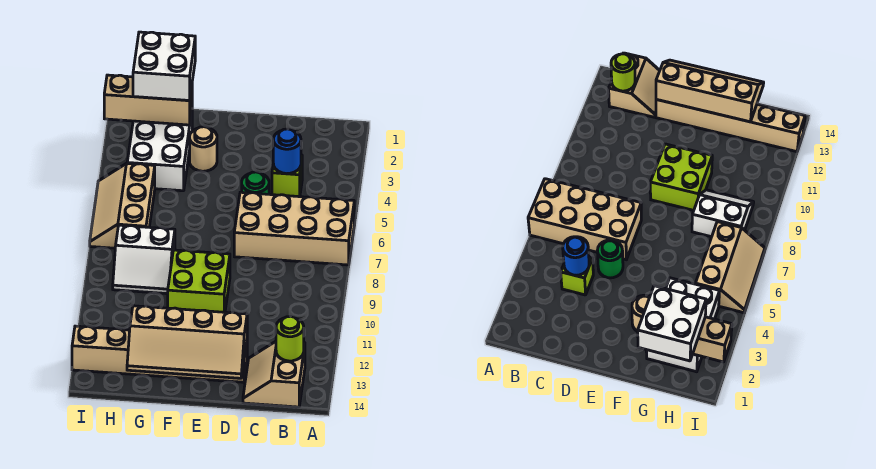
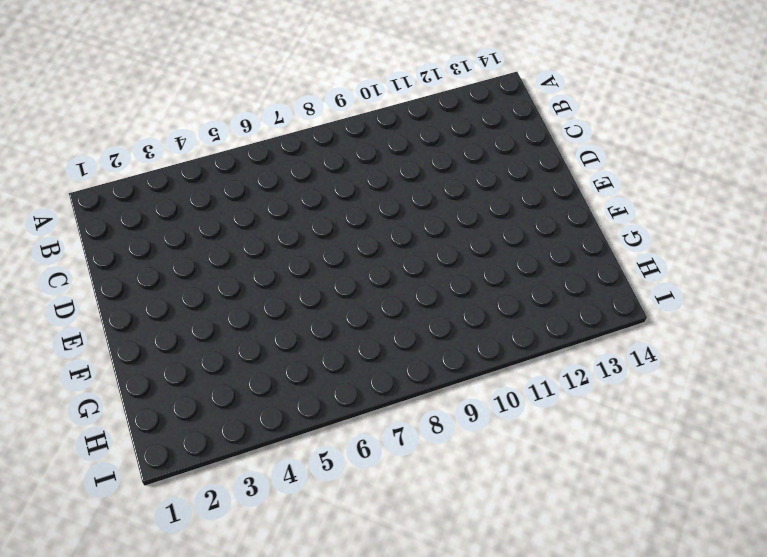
none -> tan 2x4 brick [234,192,354,265]
none -> tan 2x2 slope [243,341,305,407]
none -> lime 1x1 brick [272,155,302,197]

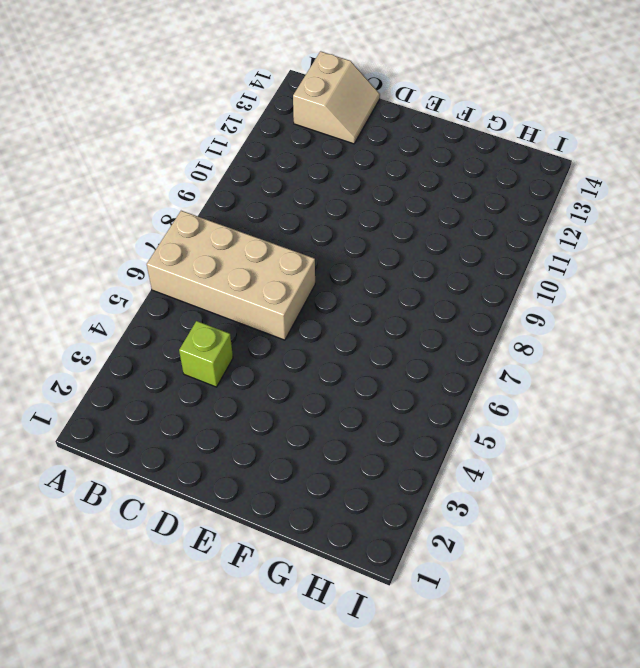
none -> green 1x1 round brick [242,172,269,194]
none -> tan 1x6 brick [72,326,247,382]
none -> lime 2x2 brick [168,250,230,312]

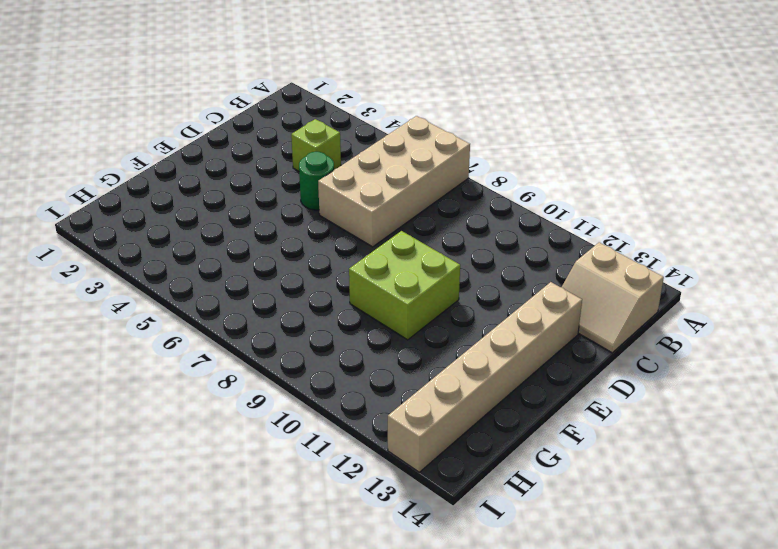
none -> tan 1x1 round brick [190,127,217,171]
none -> white 2x3 brick [127,112,192,191]
none -> white 2x2 slope [113,225,175,294]

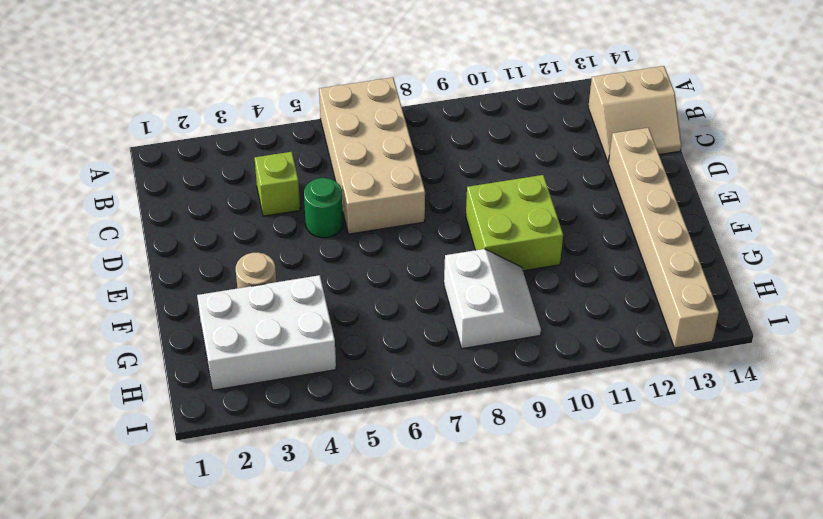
none -> tan 2x3 slope [90,163,155,248]
none -> lime 1x1 round brick [276,316,304,361]
none -> blue 1x1 round brick [273,129,301,174]

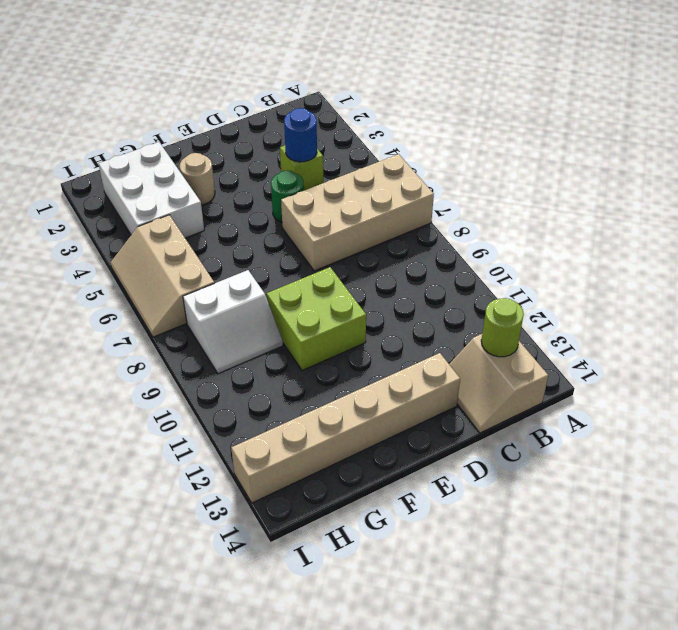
none -> tan 2x4 slope [127,306,247,378]
none -> tan 1x3 brick [104,75,192,125]
none -> white 2x2 brick [133,32,195,101]

